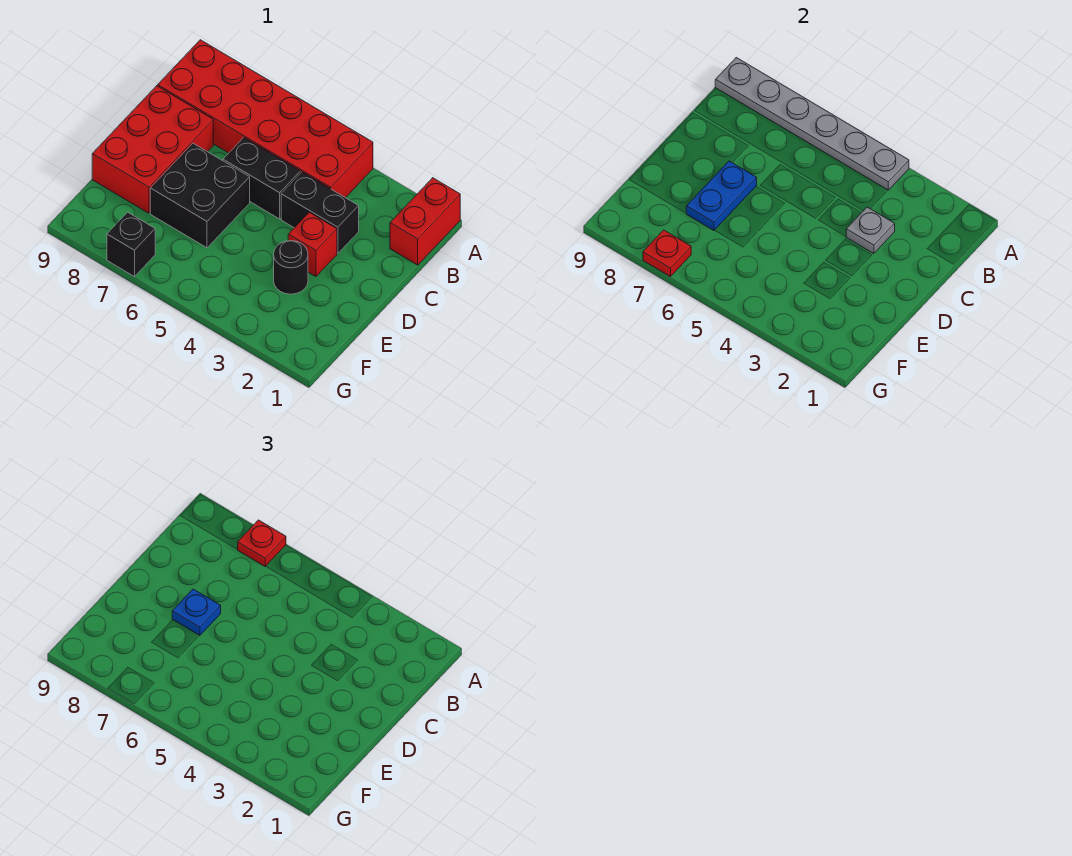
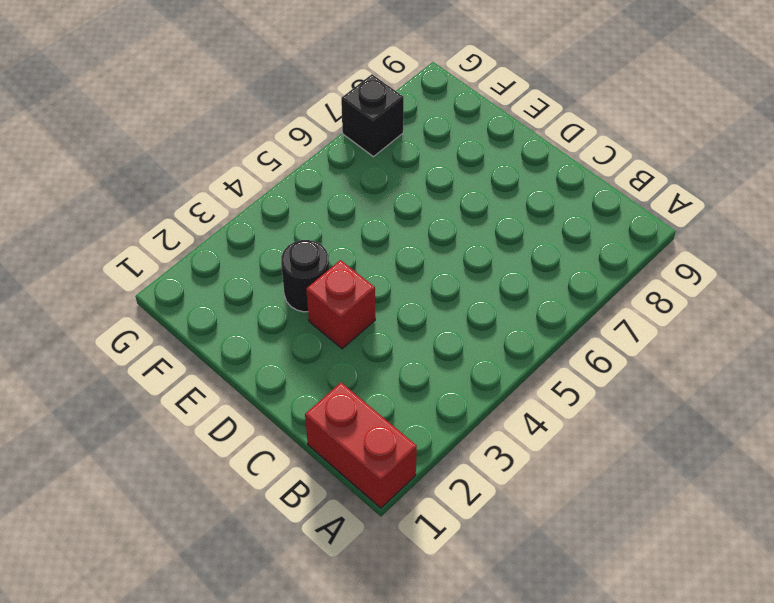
none -> red 2x6 brick [158,40,373,198]
none -> black 1x2 brick [281,172,359,254]
none -> black 1x2 brick [223,138,301,219]

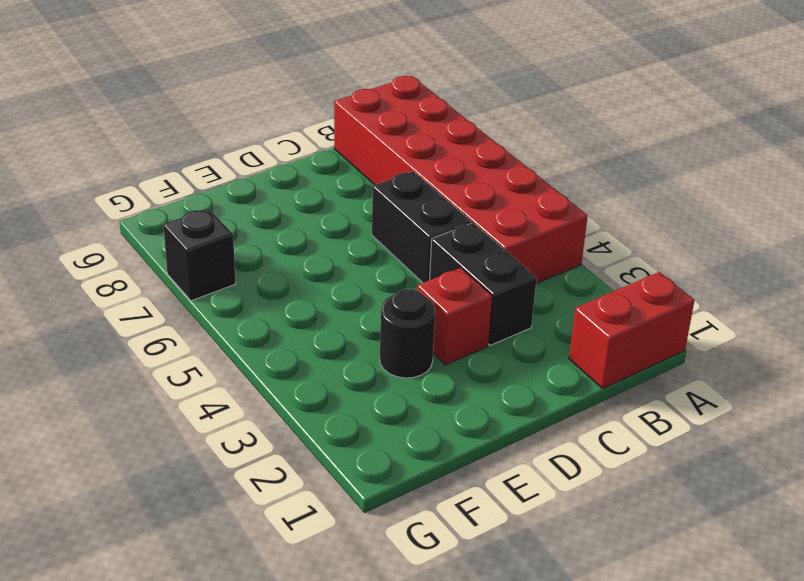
none -> red 2x3 brick [92,86,213,213]
none -> black 2x2 brick [150,143,250,248]
none -> grey 1x6 plate [715,58,909,190]

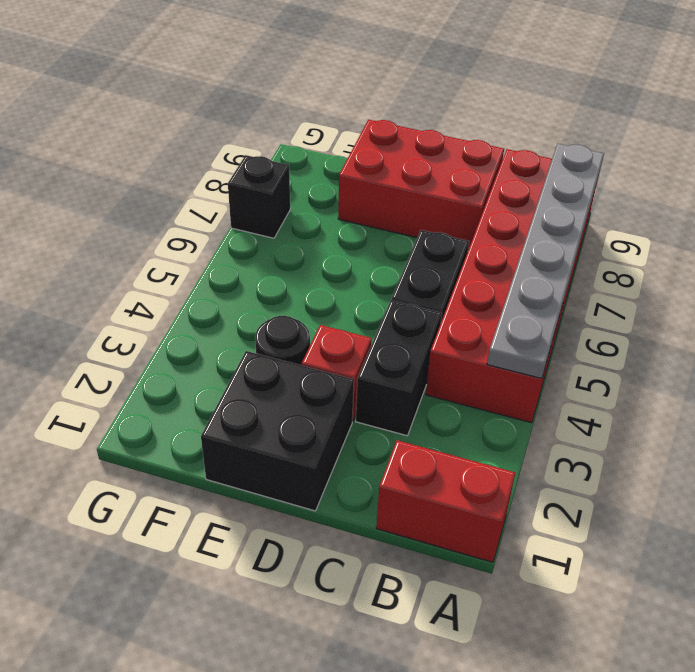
black 2x2 brick [201,351,354,511] -> black 2x2 brick moved to [150,143,250,248]
none -> grey 1x1 plate [846,207,895,254]
none -> blue 1x2 plate [686,161,757,230]
none -> red 1x1 plate [643,230,691,277]

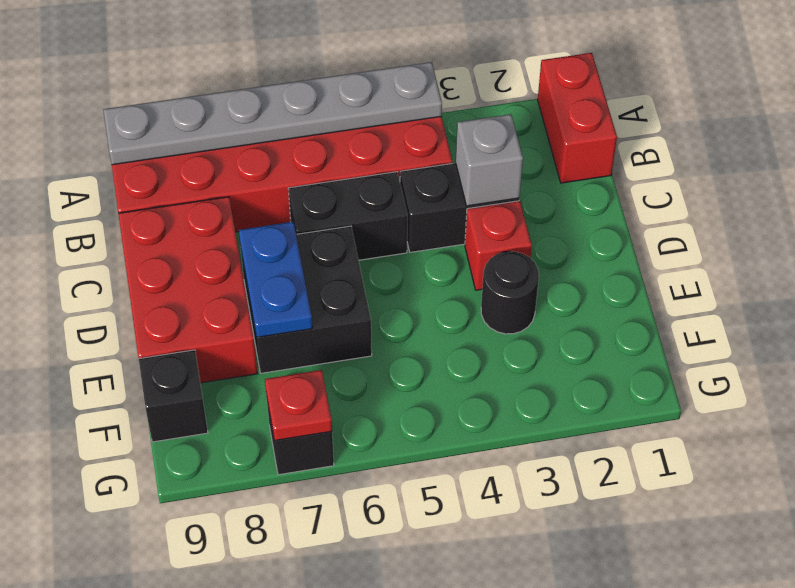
grey 1x1 brick [456,114,523,206] -> grey 1x1 plate [846,207,895,254]
black 1x1 brick [139,350,208,442] -> none
none -> red 1x1 plate [238,520,286,566]
none -> blue 1x1 plate [172,589,221,636]

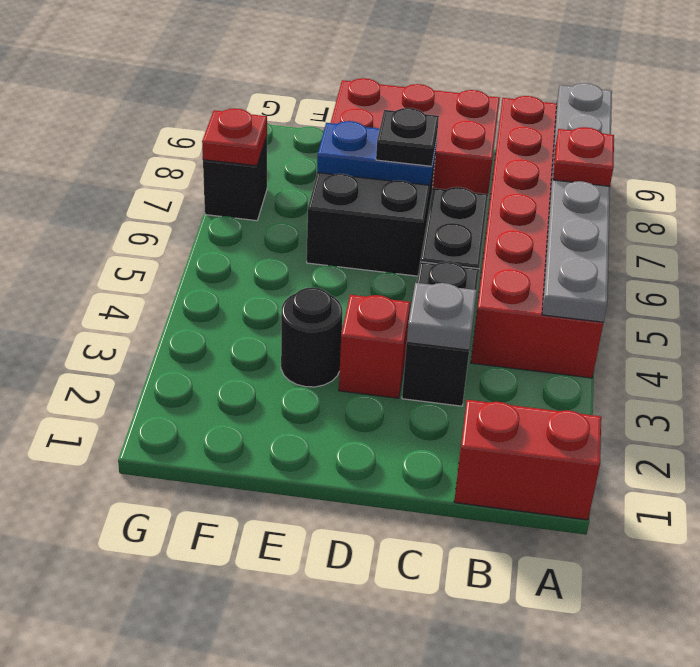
black 1x1 plate [376,108,439,166] -> blue 1x1 plate [172,589,221,636]

